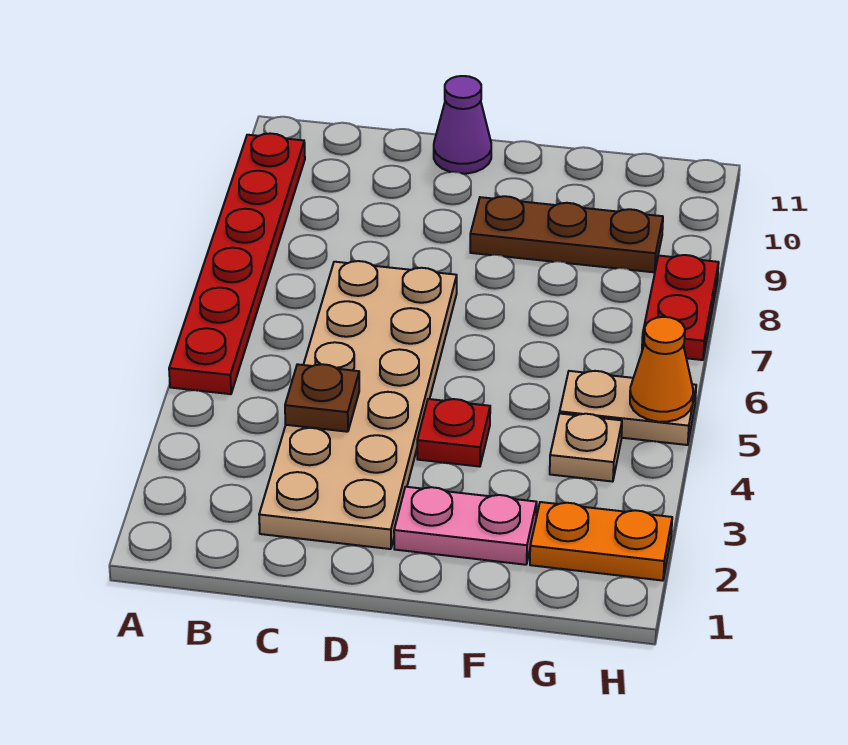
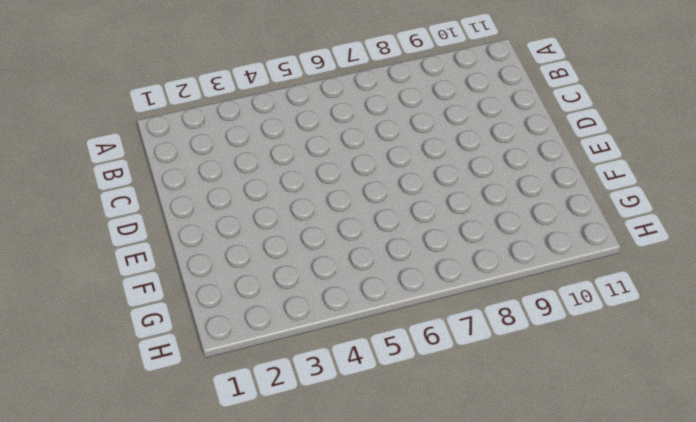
none -> red 1x6 plate [169,133,305,394]
none -> tan 2x6 plate [259,261,457,549]
none -> purple 1x1 cone [434,76,491,174]

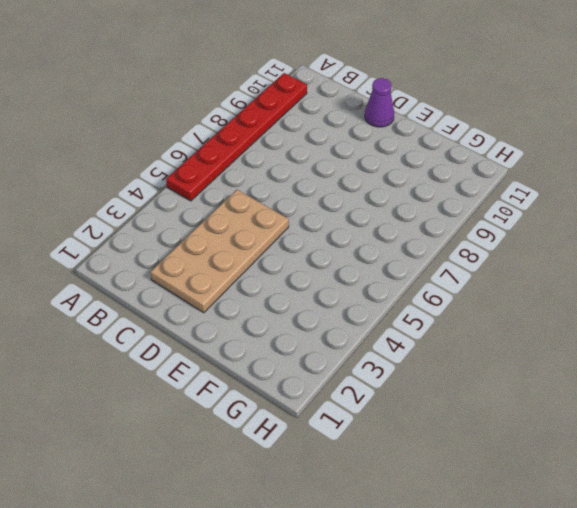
tan 2x4 plate [150,190,289,313] -> tan 2x6 plate [259,261,457,549]
none -> pink 1x2 plate [394,487,537,565]
none -> red 1x1 plate [417,399,490,467]
none -> brown 1x3 plate [470,196,663,272]

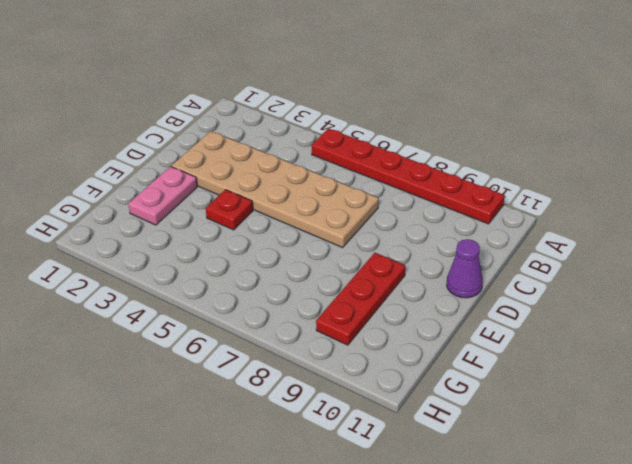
red 1x3 plate [316,253,405,345] -> brown 1x3 plate [470,196,663,272]
none -> orange 1x2 plate [530,502,672,581]
none -> tan 1x1 plate [550,413,622,482]
none -> tan 1x2 plate [560,371,696,445]

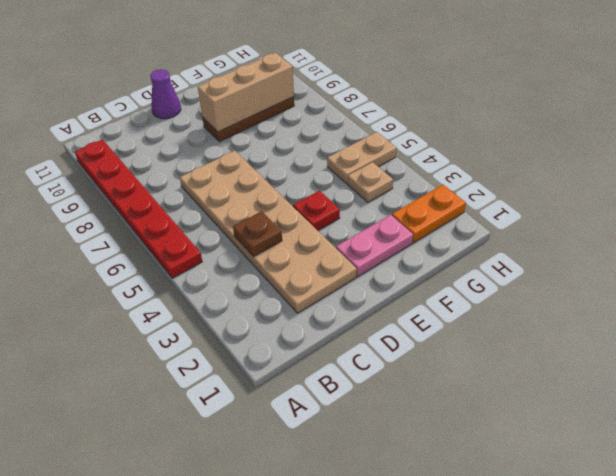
tan 1x3 brick [198,53,294,132] -> none
none -> red 1x2 plate [642,255,719,360]
none -> orange 1x1 cone [630,317,693,422]

